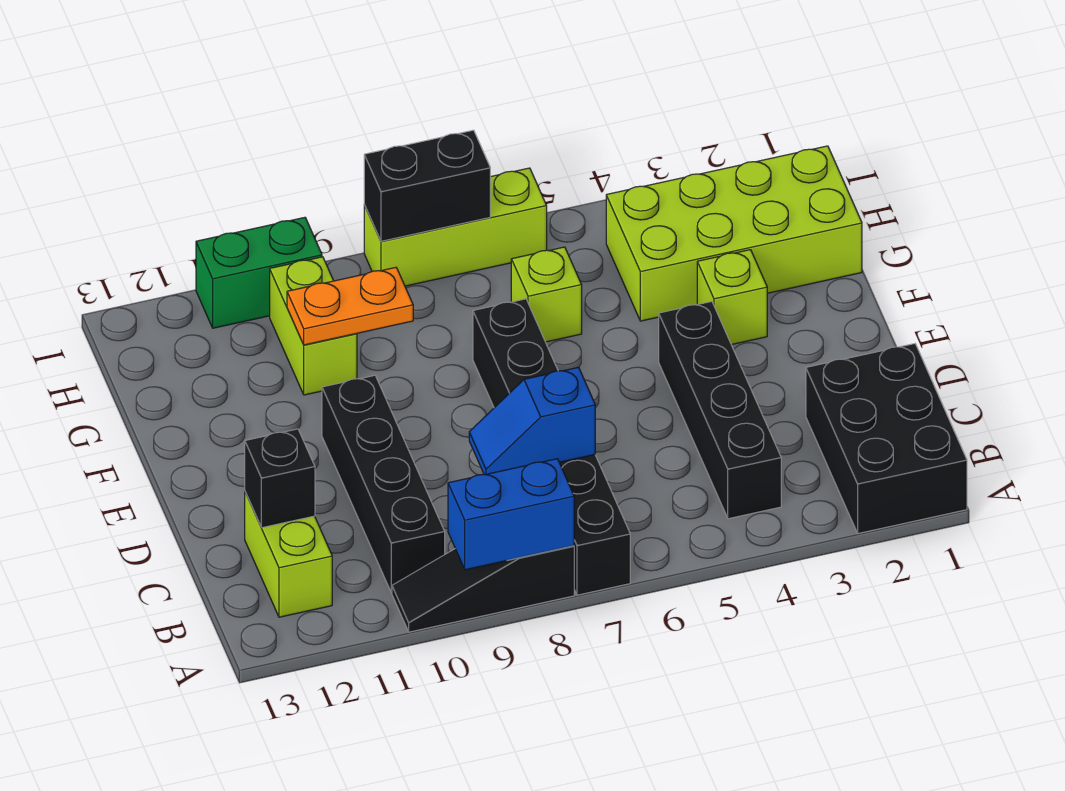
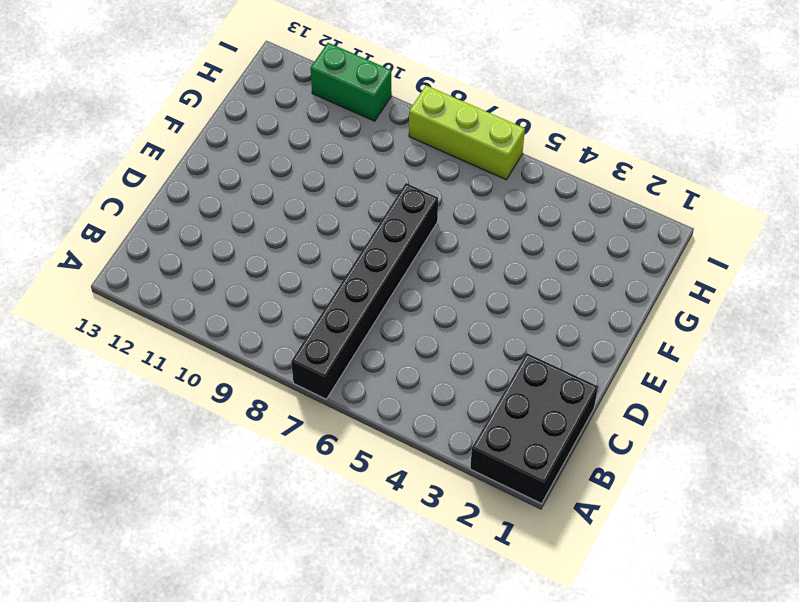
none -> black 1x3 slope [392,546,574,632]
none -> black 1x4 brick [659,301,781,519]
none -> black 1x4 brick [322,375,445,593]

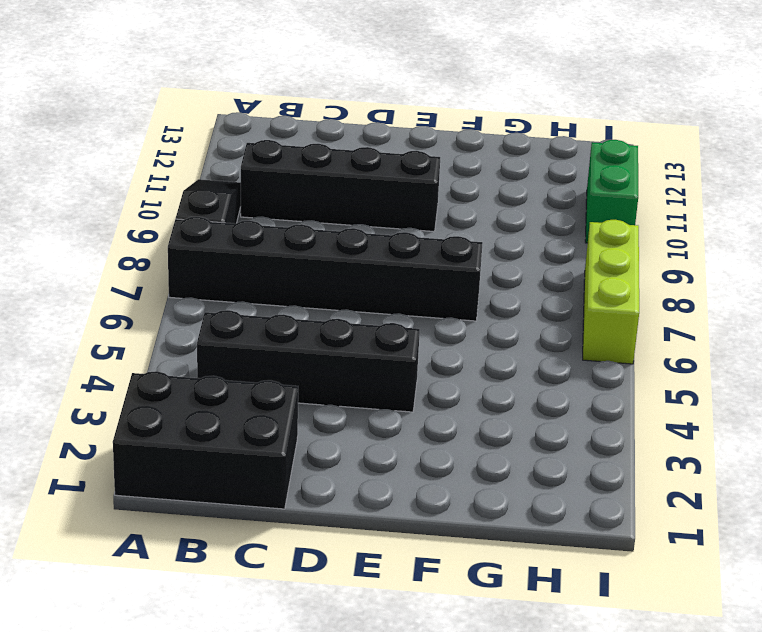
none -> lime 1x2 brick [245,492,332,617]
none -> lime 1x1 brick [697,250,767,345]
none -> lime 2x4 brick [606,146,862,321]

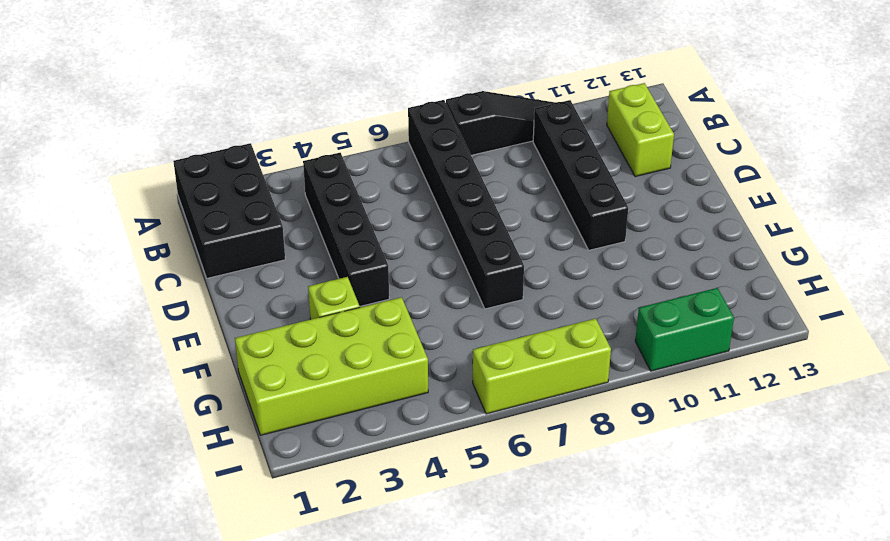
none -> lime 1x1 brick [511,247,582,342]
none -> lime 1x2 brick [270,257,357,395]
none -> blue 1x2 brick [448,459,574,570]

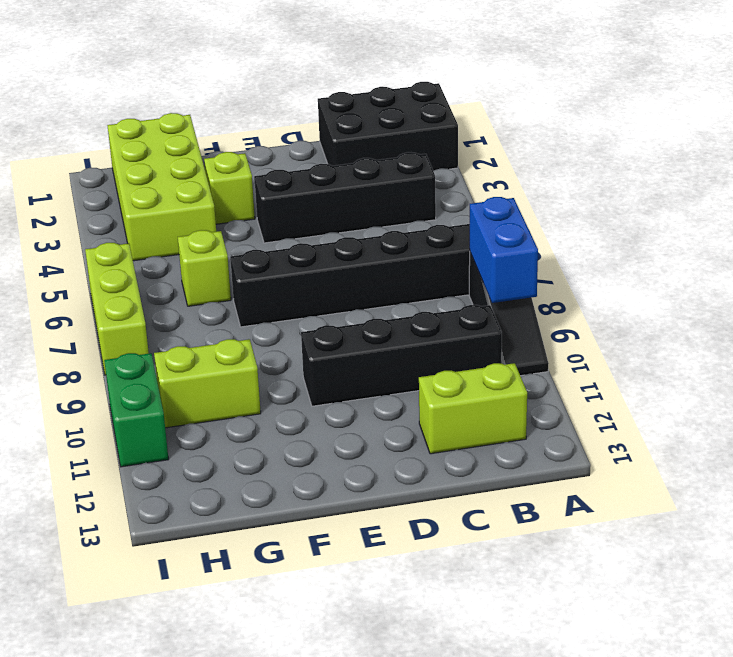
none -> blue 1x2 slope [469,367,595,475]
none -> black 1x1 brick [245,429,315,528]
none -> orange 1x2 plate [287,267,413,345]

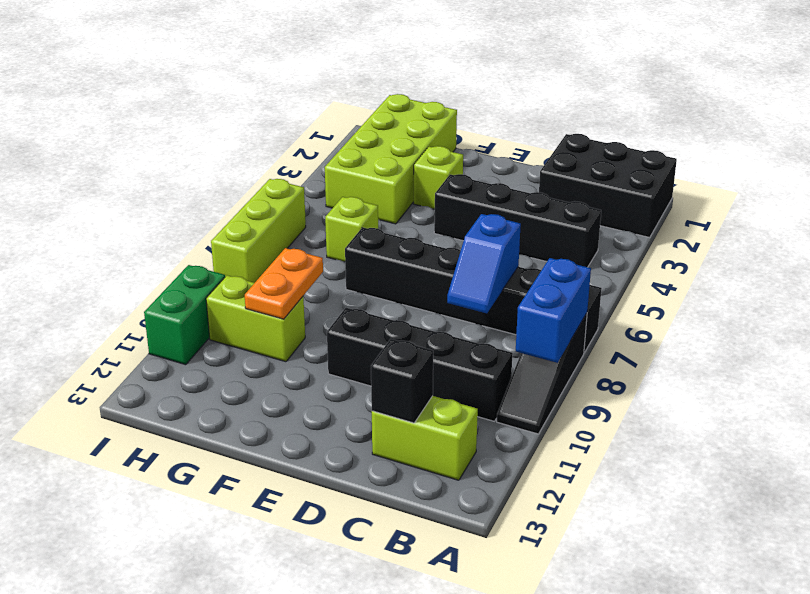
none -> black 1x2 brick [364,130,490,241]

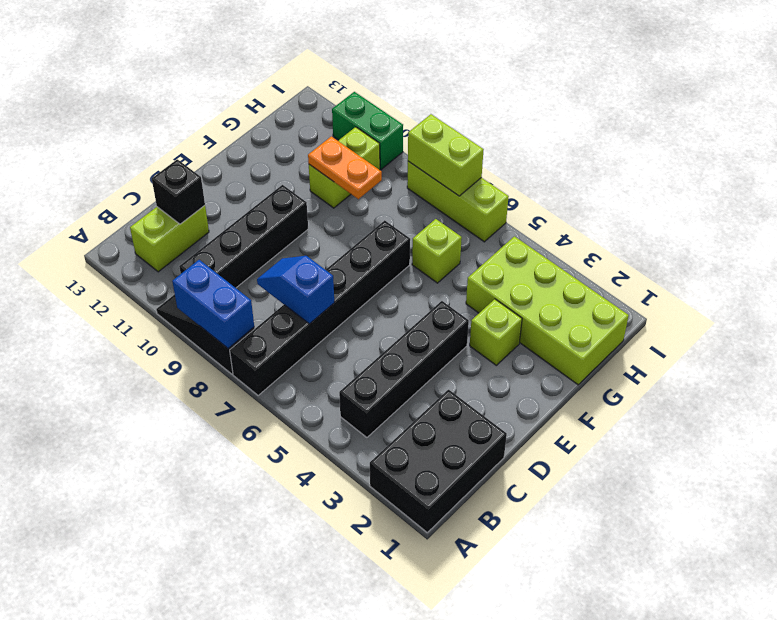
lime 1x2 brick [408,114,484,196] -> black 1x2 brick [364,130,490,241]

